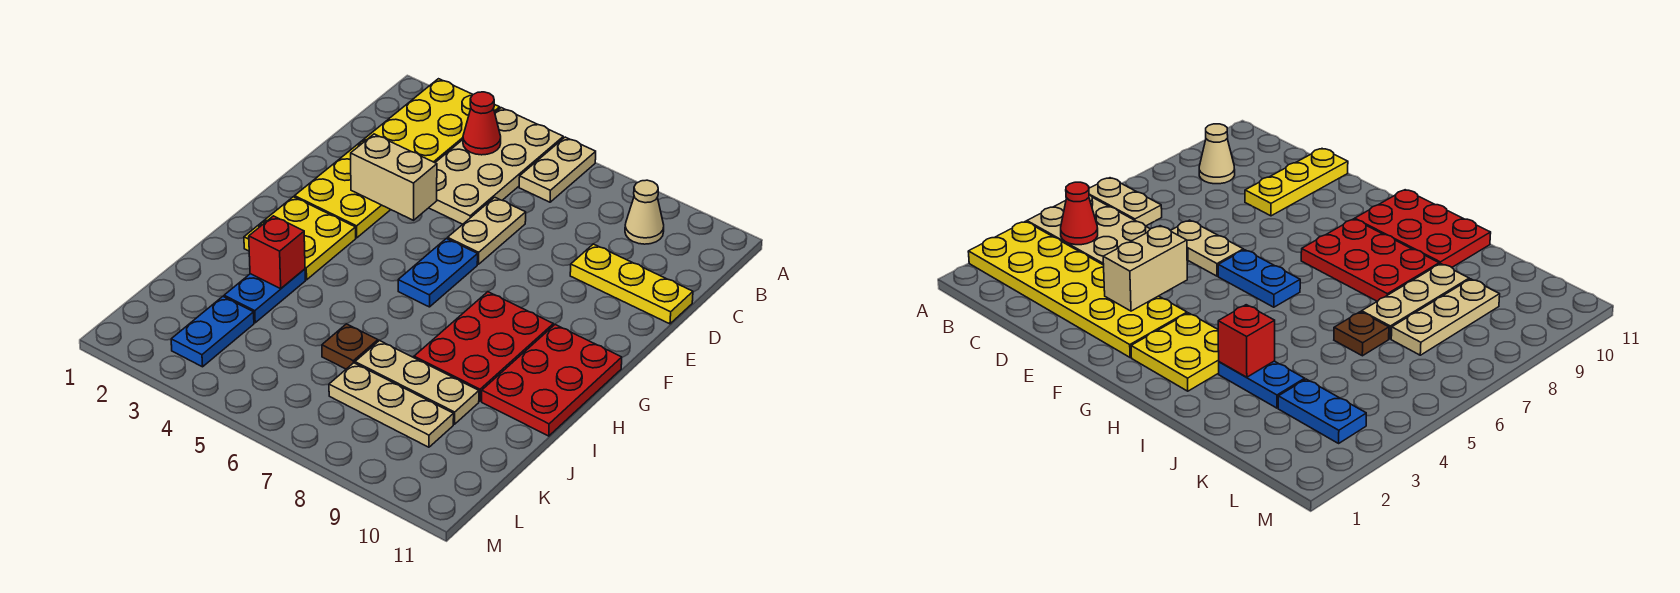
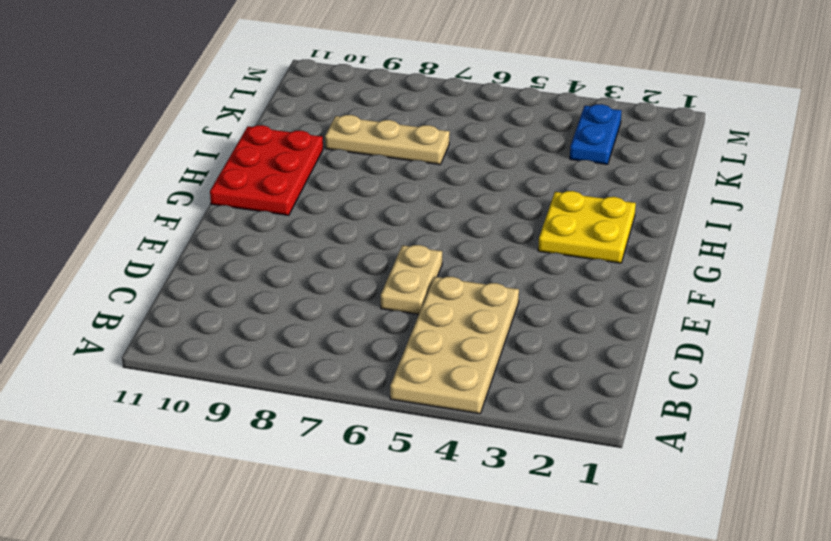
none -> yellow 2x6 plate [295,79,500,238]
none -> tan 1x2 plate [519,137,596,202]
none -> tan 1x1 cone [625,180,664,244]

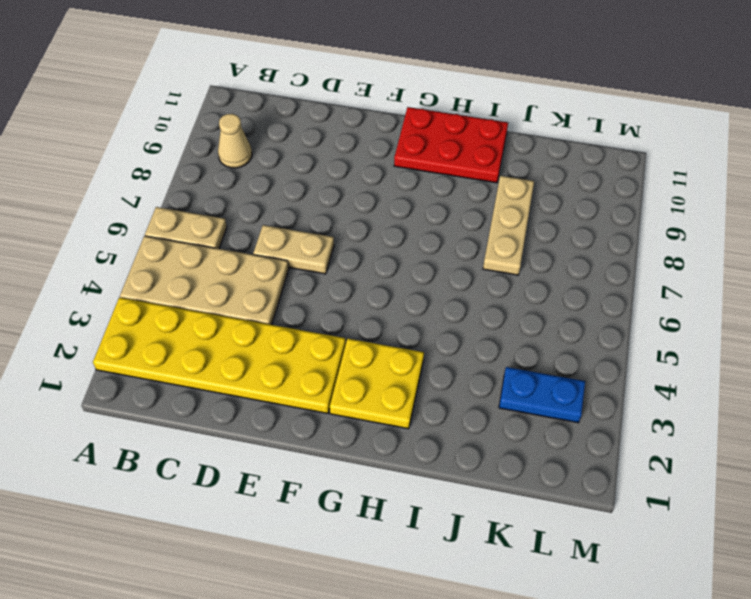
none -> yellow 1x3 plate [570,244,693,324]
none -> blue 1x2 plate [398,239,478,307]
none -> red 2x3 plate [414,292,553,401]

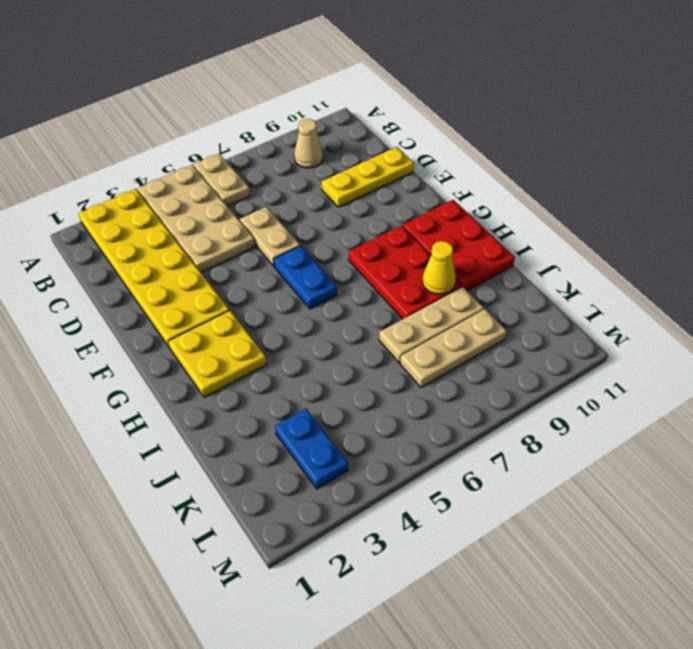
yellow 1x1 cone [422,241,456,295] -> none
none -> blue 1x2 plate [224,269,305,323]
none -> brown 1x1 plate [322,324,378,369]
none -> red 1x1 cone [463,92,501,155]

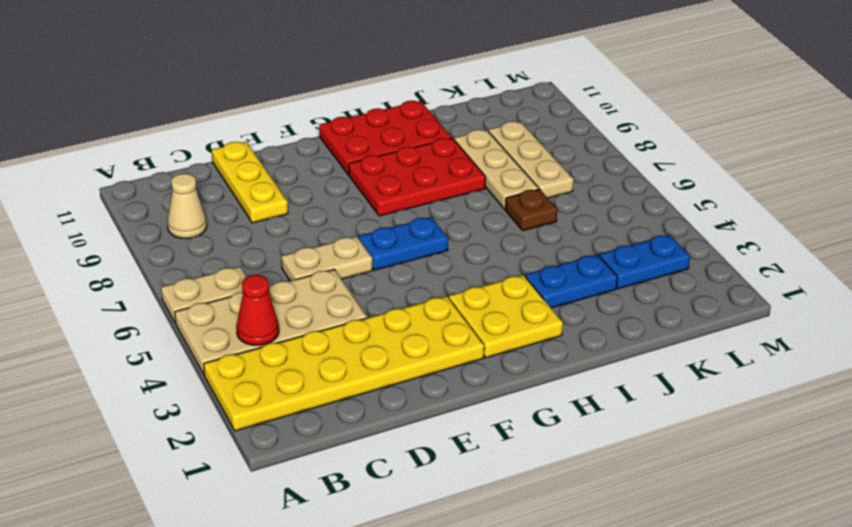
none -> tan 1x2 brick [351,134,437,220]
none -> red 1x1 brick [249,216,305,289]

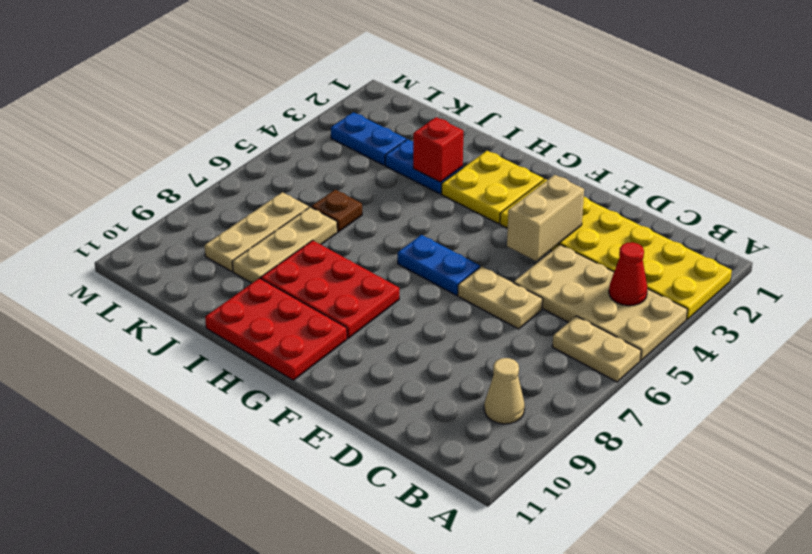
none -> yellow 1x3 plate [570,244,693,324]

